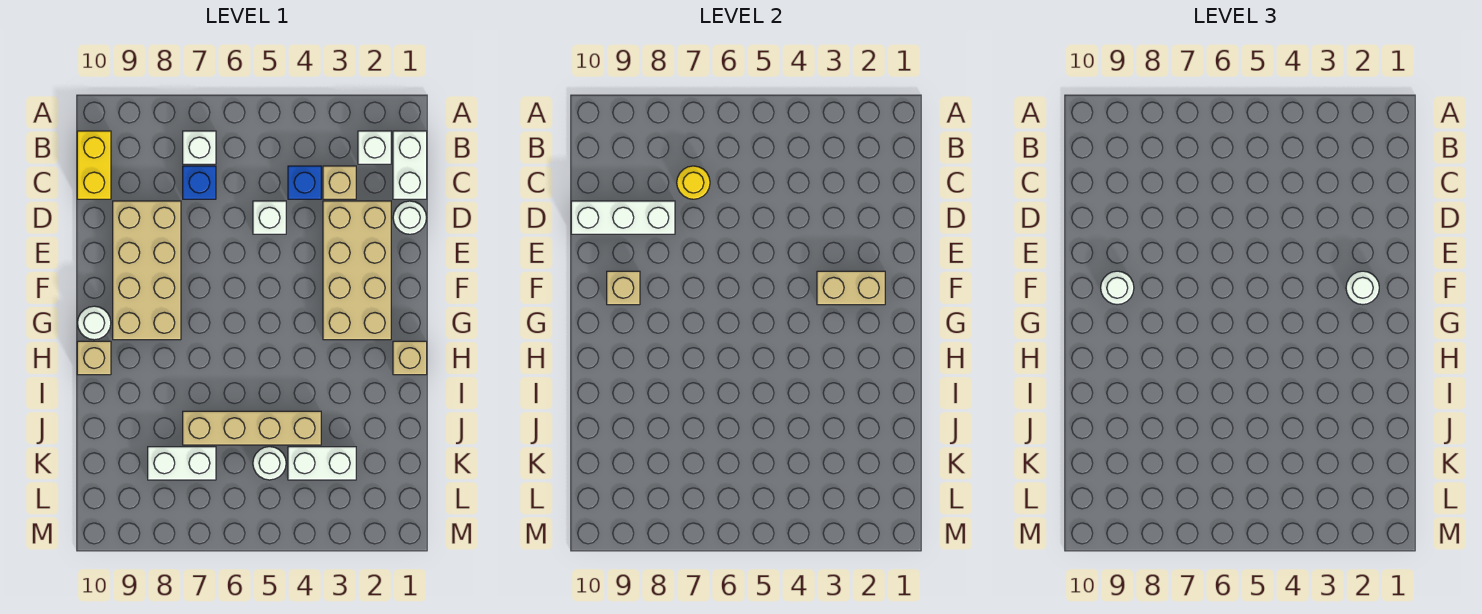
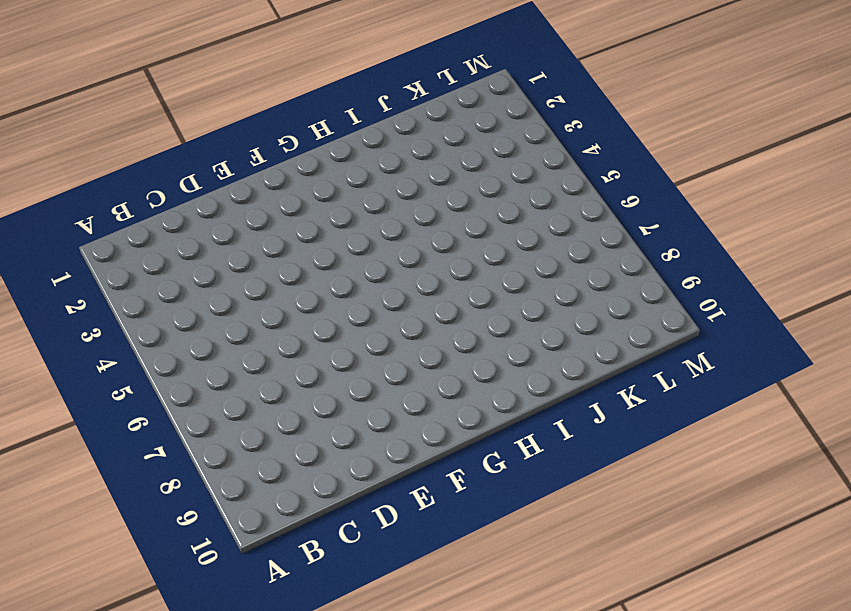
none -> white 1x2 brick [393,131,427,199]
none -> white 1x1 brick [358,131,391,164]
none -> white 1x1 brick [183,131,216,164]

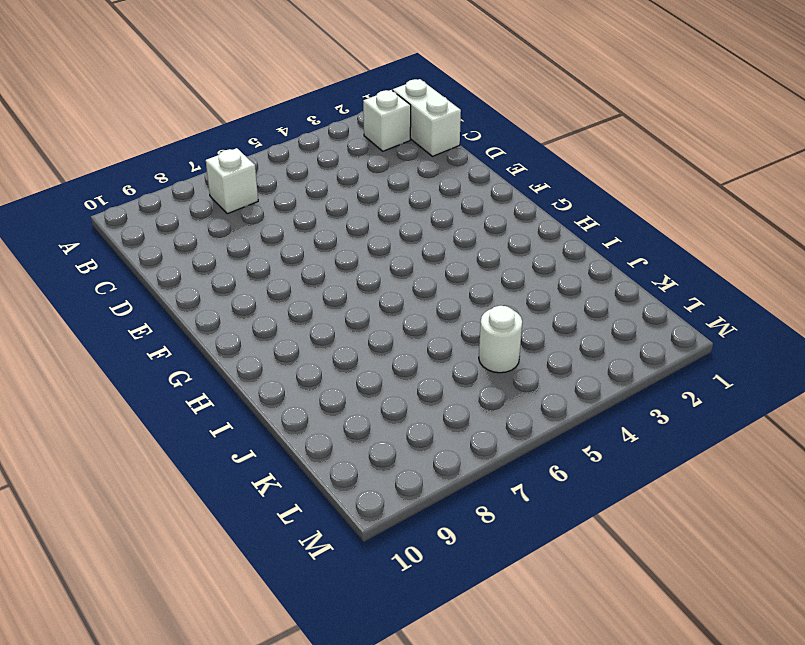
none -> yellow 1x2 brick [77,131,111,199]
none -> tan 1x1 brick [323,166,356,199]
none -> blue 1x1 brick [288,166,321,199]

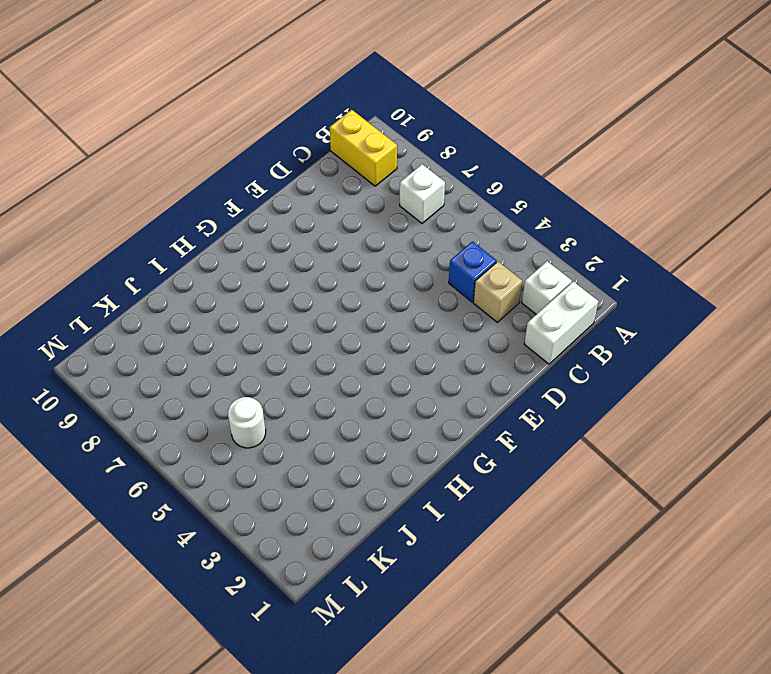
yellow 1x2 brick [330,110,397,186] -> yellow 1x2 brick turned to [77,131,111,199]
none -> blue 1x1 brick [183,166,216,199]
none -> white 1x1 round brick [393,201,426,234]
none -> tan 2x4 brick [323,201,391,340]

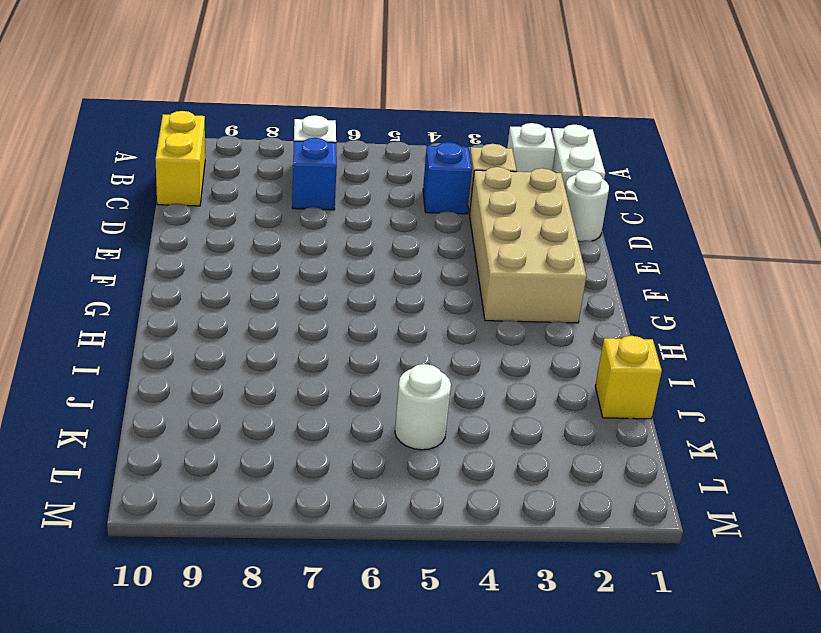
yellow 1x1 brick [595,336,662,419] -> none
none -> white 1x1 brick [253,201,286,234]
none -> tan 2x4 brick [113,201,181,340]
none -> white 1x1 round brick [78,306,111,340]

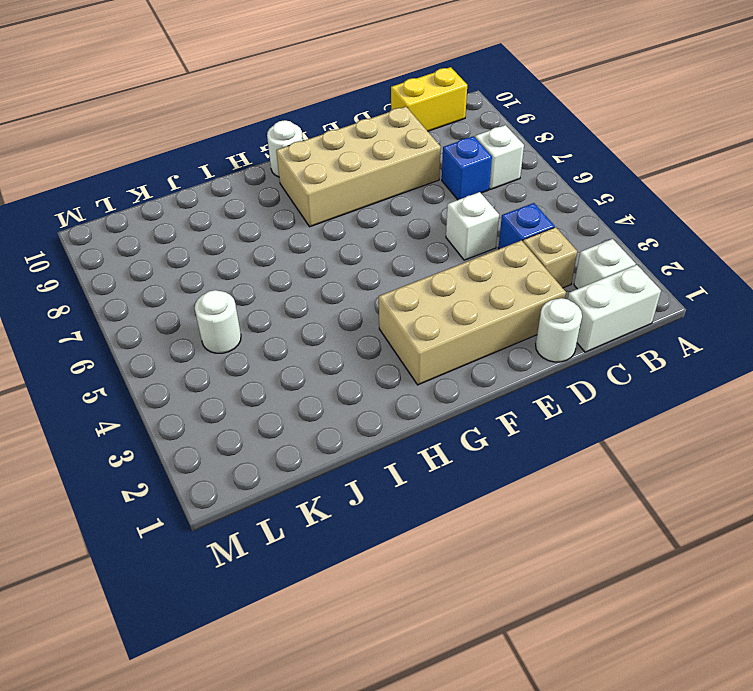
none -> tan 1x1 brick [393,341,427,375]
none -> tan 1x1 brick [77,341,111,375]
none -> tan 1x4 brick [183,411,321,445]

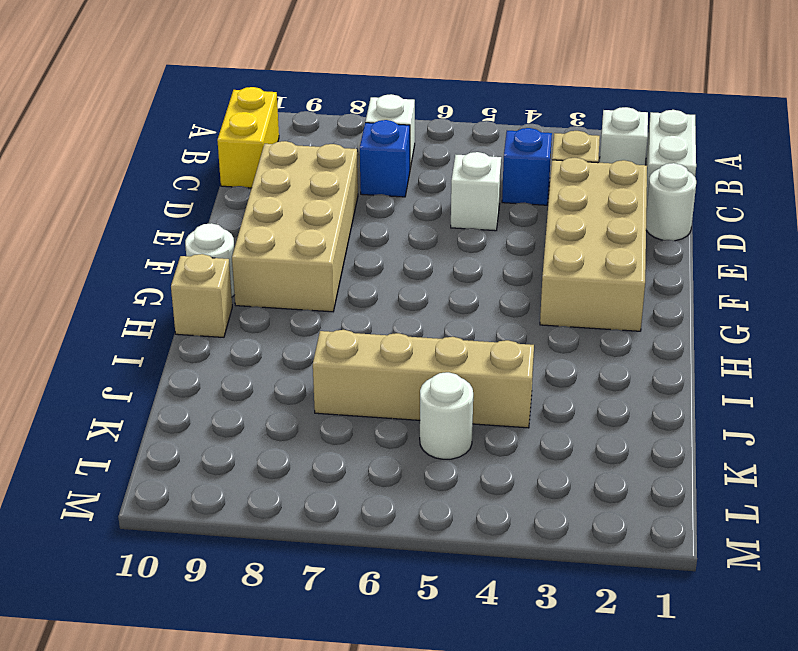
none -> tan 1x1 brick [393,341,427,375]
none -> white 1x2 brick [288,447,356,480]
none -> white 1x2 brick [148,447,216,480]

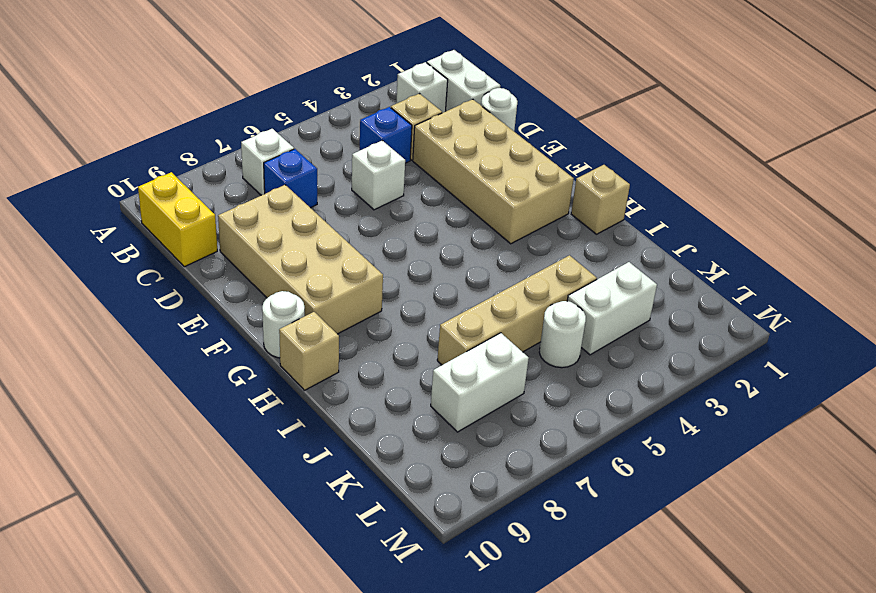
none -> yellow 1x1 round brick [677,166,710,199]
none -> white 1x3 brick [571,201,675,234]
none -> tan 1x2 brick [817,271,885,305]

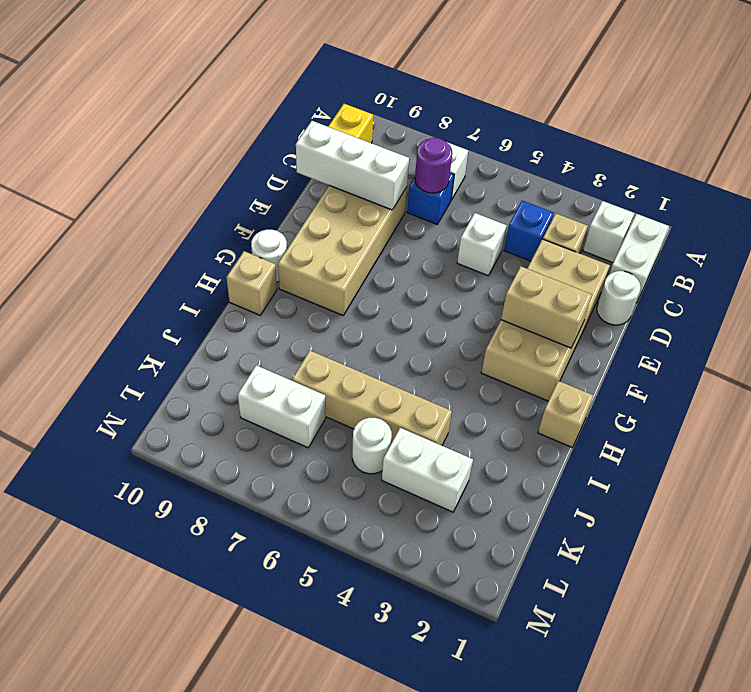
purple 1x1 round brick [415,138,452,193] -> yellow 1x1 round brick [677,166,710,199]
none -> tan 1x1 brick [607,271,640,305]
none -> white 1x1 round brick [1346,271,1379,305]
none -> white 1x1 round brick [1101,271,1134,305]

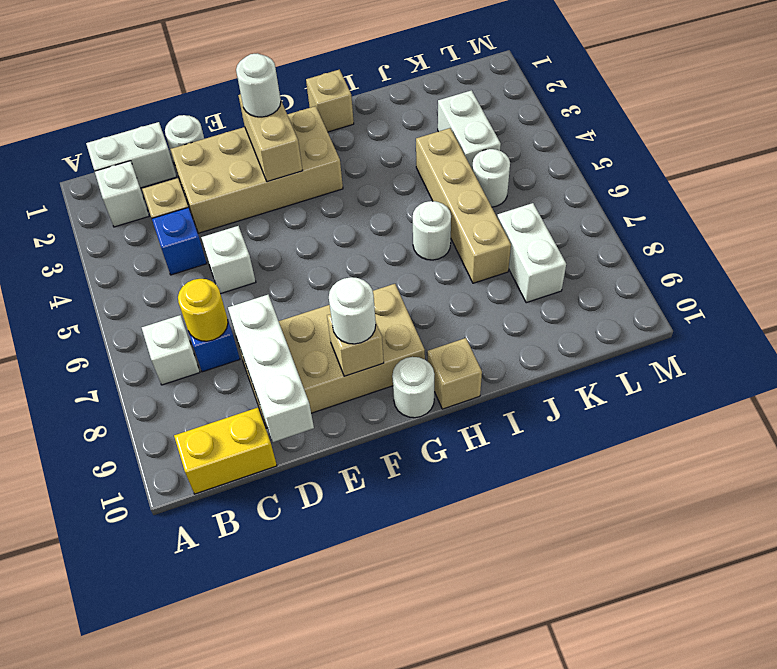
white 1x1 round brick [413,201,451,260] -> none

